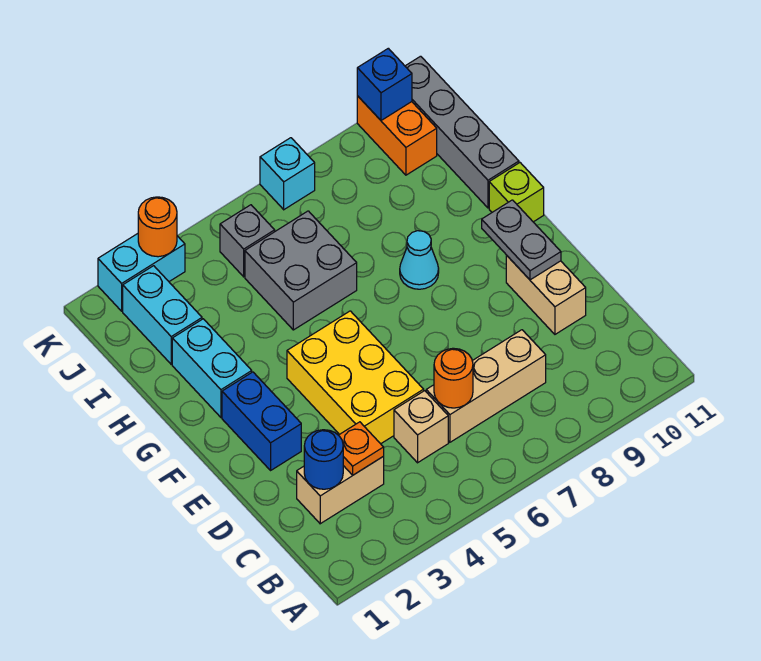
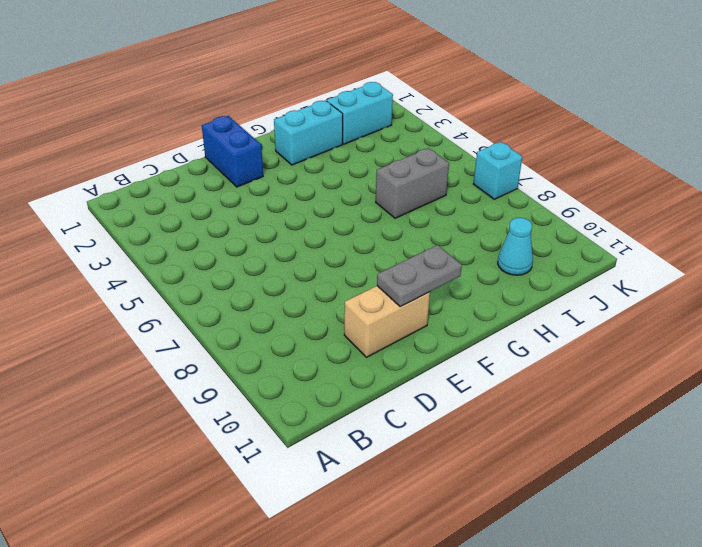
blue 1x2 brick [202,116,263,187] -> blue 1x2 brick turned to [222,372,301,470]
grey 1x2 brick [376,148,449,218] -> grey 2x2 brick [245,211,357,330]
cyan 1x1 cone [498,218,533,275] -> cyan 1x1 cone moved to [400,231,439,289]
none -> tan 1x2 brick [297,457,384,524]
none -> tan 1x1 brick [394,391,448,463]
none -> tan 1x3 brick [426,330,546,442]

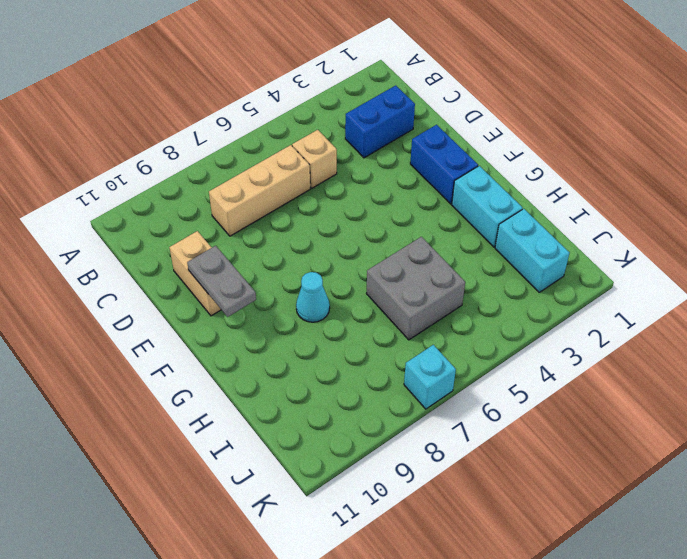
blue 1x2 brick [345,85,415,158] -> tan 1x2 brick [297,457,384,524]
none -> yellow 2x3 brick [287,311,424,444]
none -> lime 1x1 brick [489,163,544,222]
none -> grey 1x4 brick [405,56,519,208]

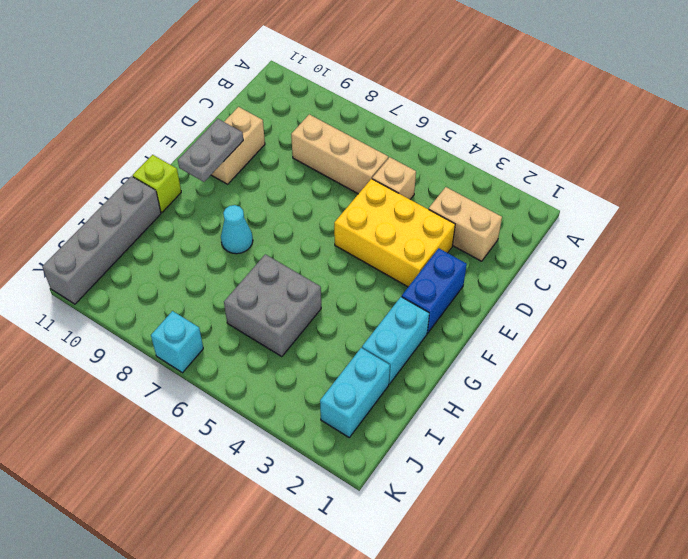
yellow 2x3 brick [334,179,455,287] -> yellow 2x3 brick turned to [287,311,424,444]
none -> grey 1x1 brick [220,205,275,277]
none -> orange 1x2 brick [357,96,437,175]
none -> cyan 1x2 brick [98,234,185,311]

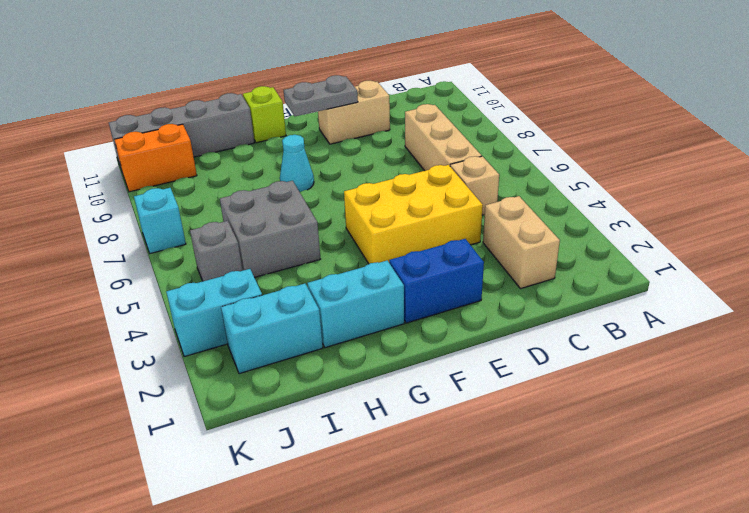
cyan 1x2 brick [166,269,262,357] -> cyan 1x2 brick turned to [98,234,185,311]
none -> blue 1x1 round brick [304,430,343,489]
none -> orange 1x1 plate [339,422,384,475]
none -> orange 1x1 round brick [434,348,473,408]

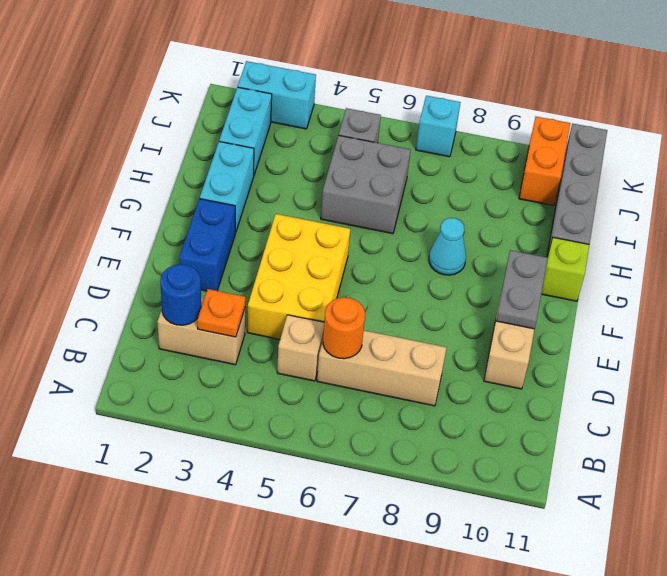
none -> orange 1x1 round brick [138,197,177,257]
none -> blue 1x1 brick [357,48,412,120]

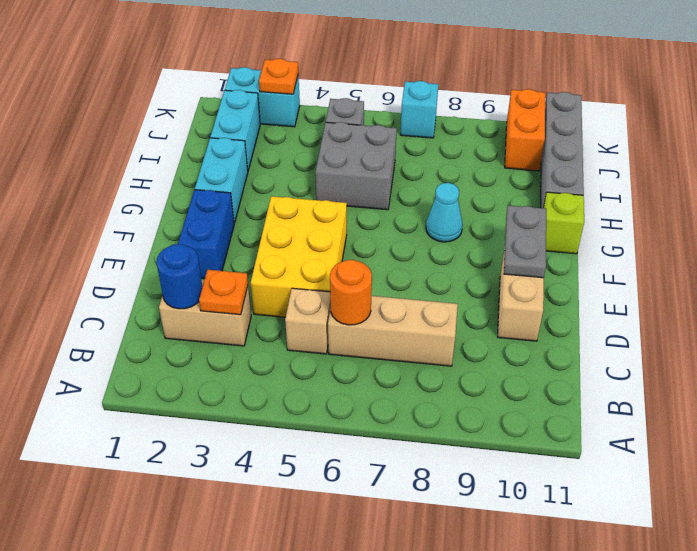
orange 1x1 plate [259,59,298,94] -> orange 1x1 round brick [138,197,177,257]
none -> blue 1x1 brick [357,48,412,120]

